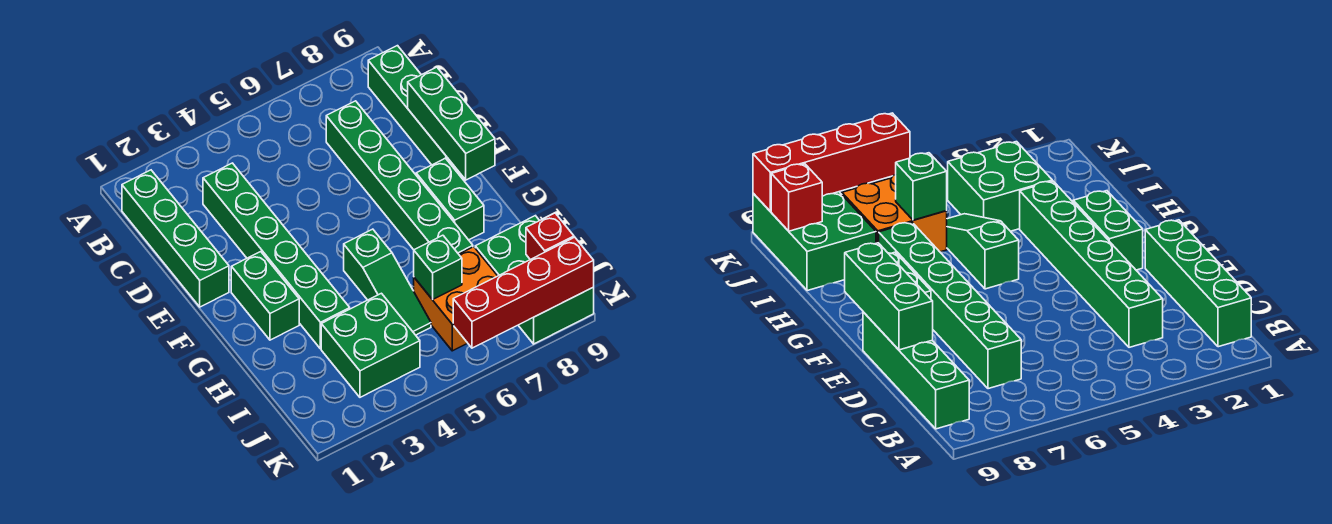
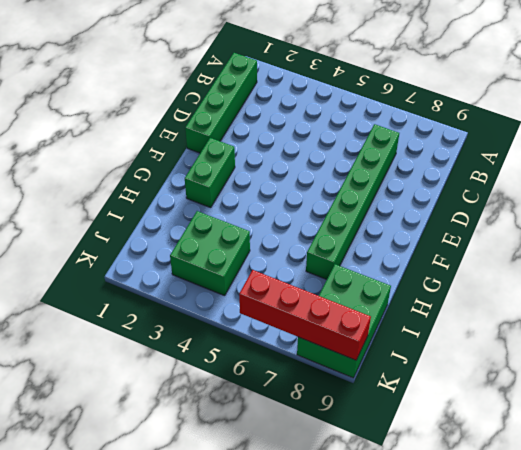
none -> green 1x4 brick [368,46,461,176]
none -> green 1x6 brick [203,163,350,349]
none -> green 1x2 brick [416,158,484,240]

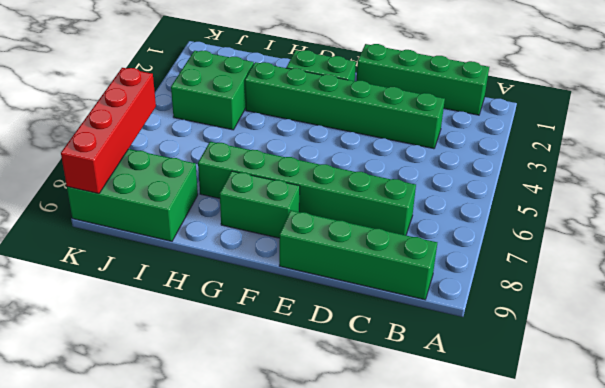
none -> green 1x3 slope [344,229,431,335]
none -> orange 2x2 brick [414,247,497,351]
none -> green 1x3 brick [408,67,495,180]

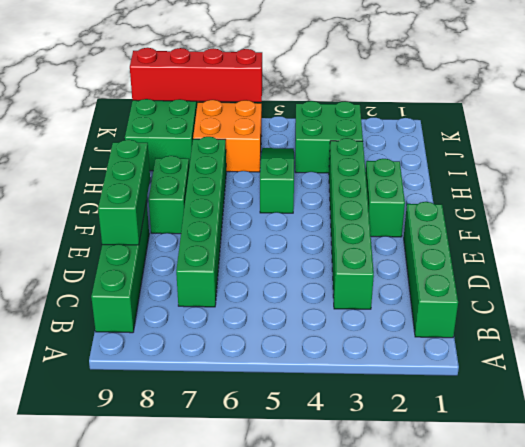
none -> green 1x1 brick [414,235,462,300]
none -> red 1x1 brick [526,213,574,260]

